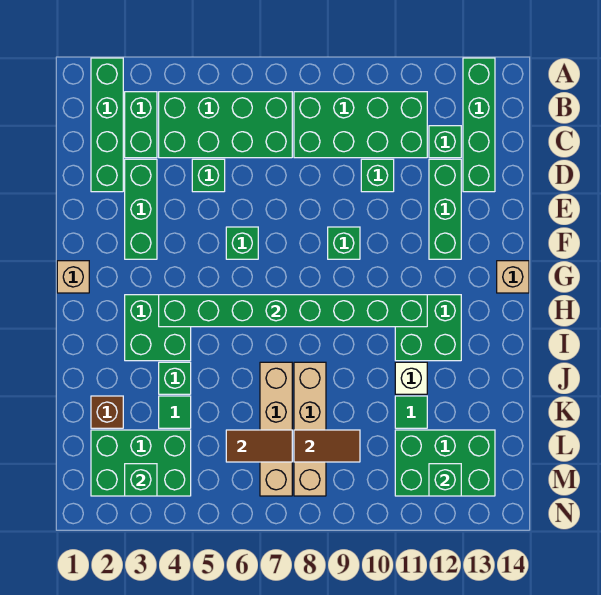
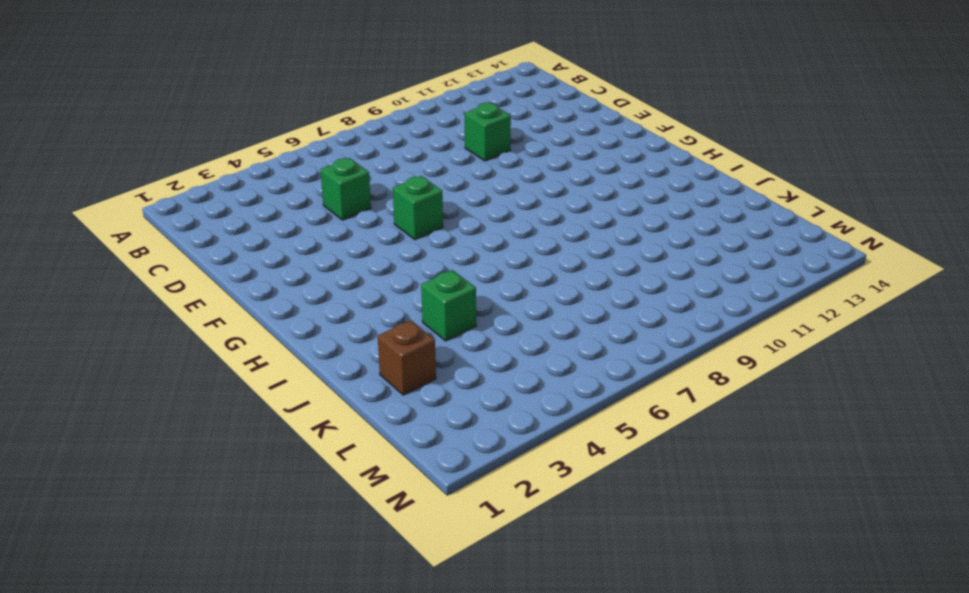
none -> green 1x4 brick [91,58,123,192]
none -> green 1x4 brick [463,58,495,192]
none -> green 1x2 brick [125,92,157,158]
none -> green 2x4 brick [159,92,292,158]

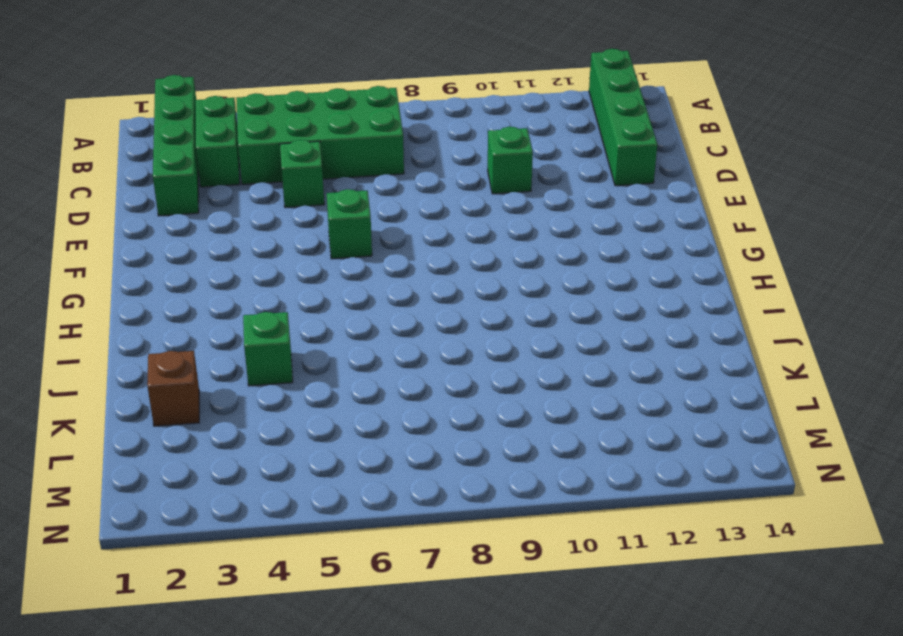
none -> green 2x4 brick [294,92,427,158]
none -> green 1x1 brick [429,126,461,158]
none -> green 1x3 brick [125,159,157,259]
none -> green 1x3 brick [429,159,461,259]

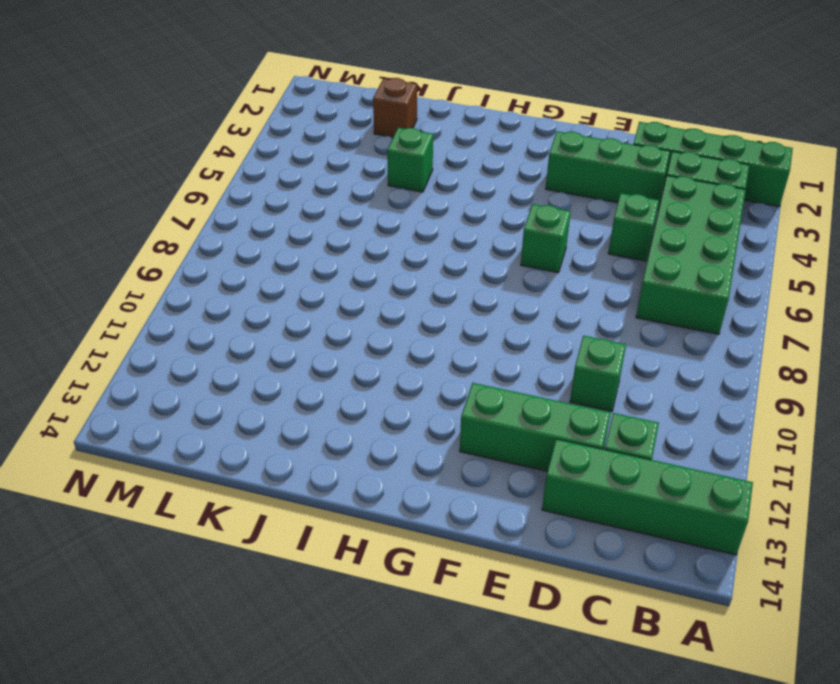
none -> green 2x4 brick [294,92,427,158]
none -> green 1x1 brick [328,227,360,259]
none -> tan 1x1 brick [57,261,89,293]
none -> tan 1x1 brick [497,261,529,293]

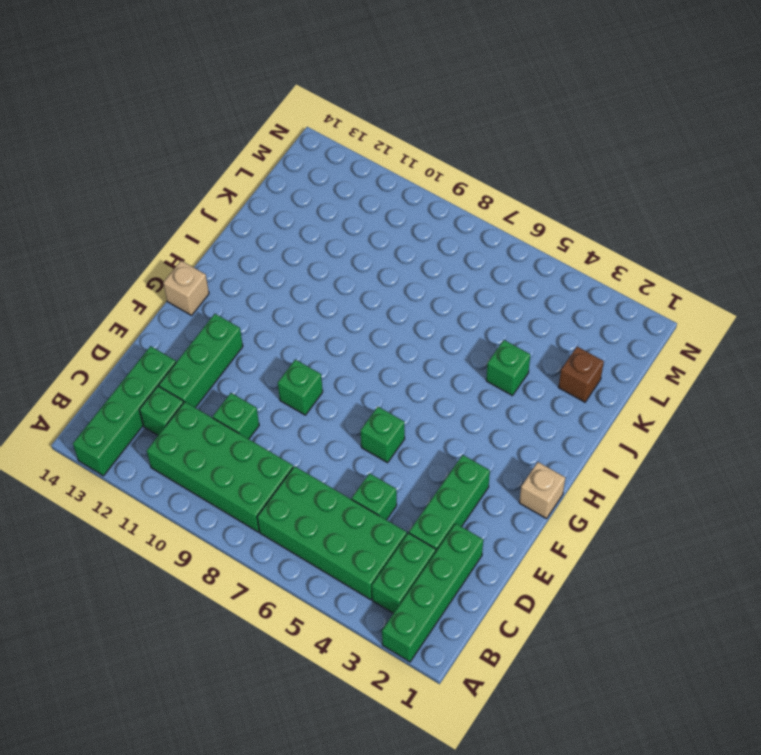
none -> green 2x2 brick [125,295,191,361]
none -> green 2x2 brick [395,295,461,361]
none -> tan 1x4 brick [260,362,292,496]
none -> tan 1x4 brick [294,362,326,496]

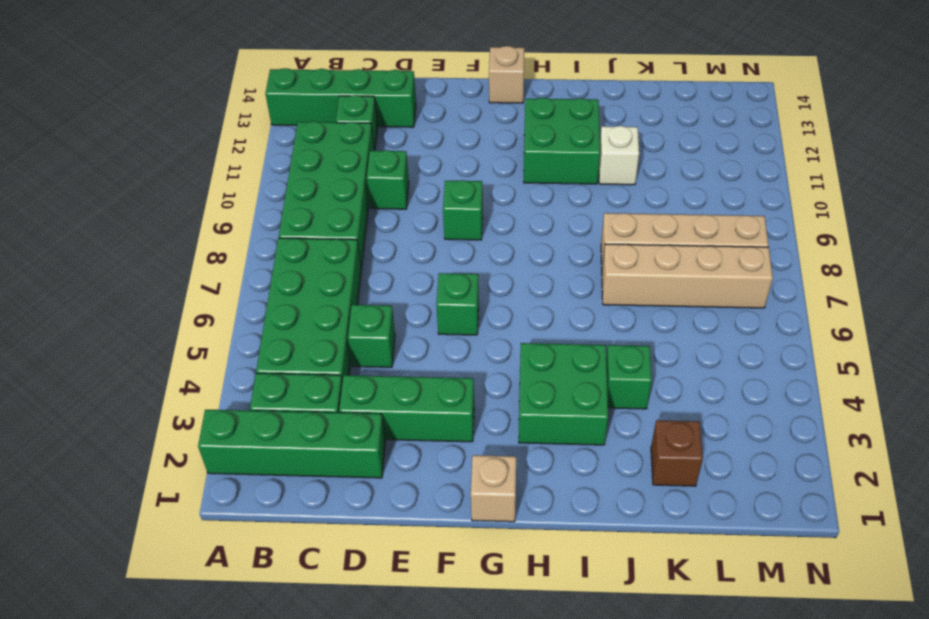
none -> green 1x3 brick [429,159,461,259]
none -> green 1x1 tile [159,396,191,428]
none -> green 1x1 tile [395,396,427,428]
none -> green 2x3 brick [91,430,191,496]

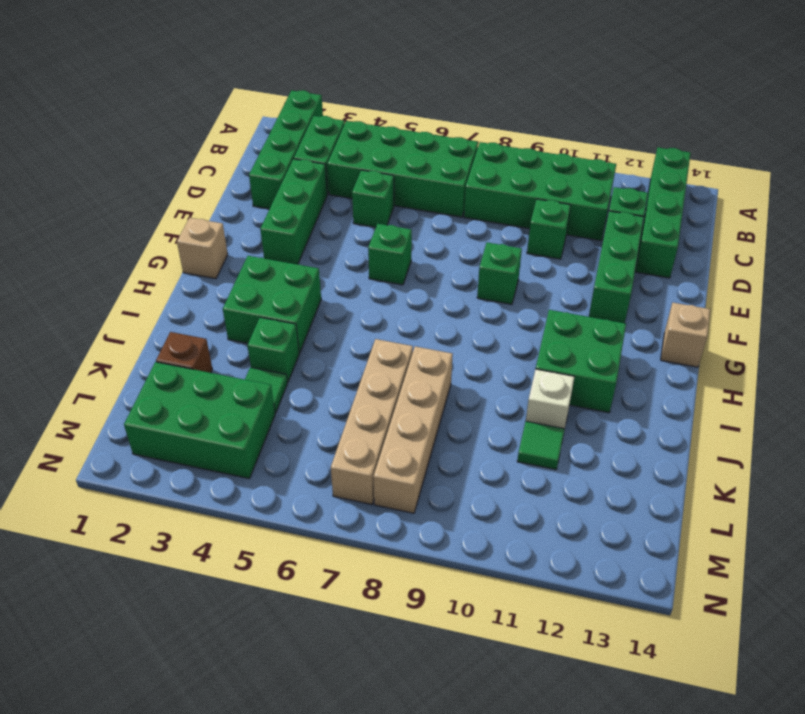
none -> green 2x3 brick [395,430,495,496]
none -> green 1x8 brick [159,295,427,327]
none -> brown 1x2 tile [226,430,292,462]
none -> brown 1x2 tile [294,430,360,462]

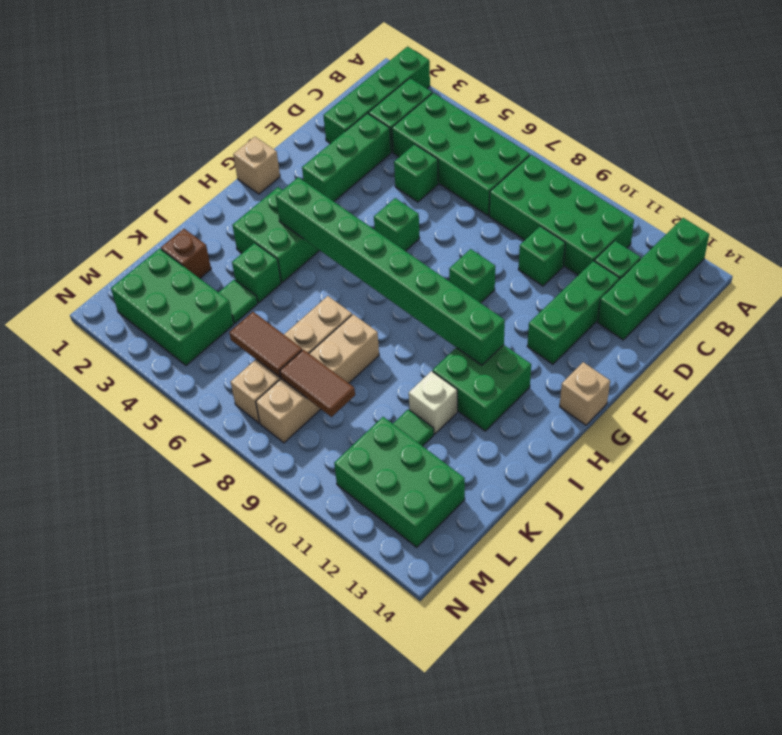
none -> green 1x1 brick [125,464,157,496]
none -> green 1x1 brick [429,464,461,496]

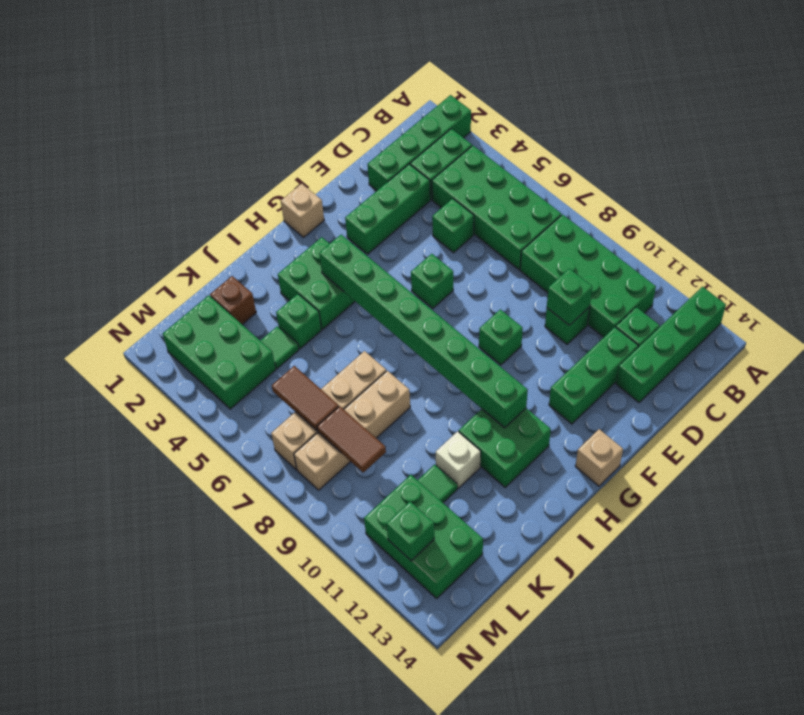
green 1x1 brick [547,269,592,325] -> green 1x1 brick moved to [125,464,157,496]

